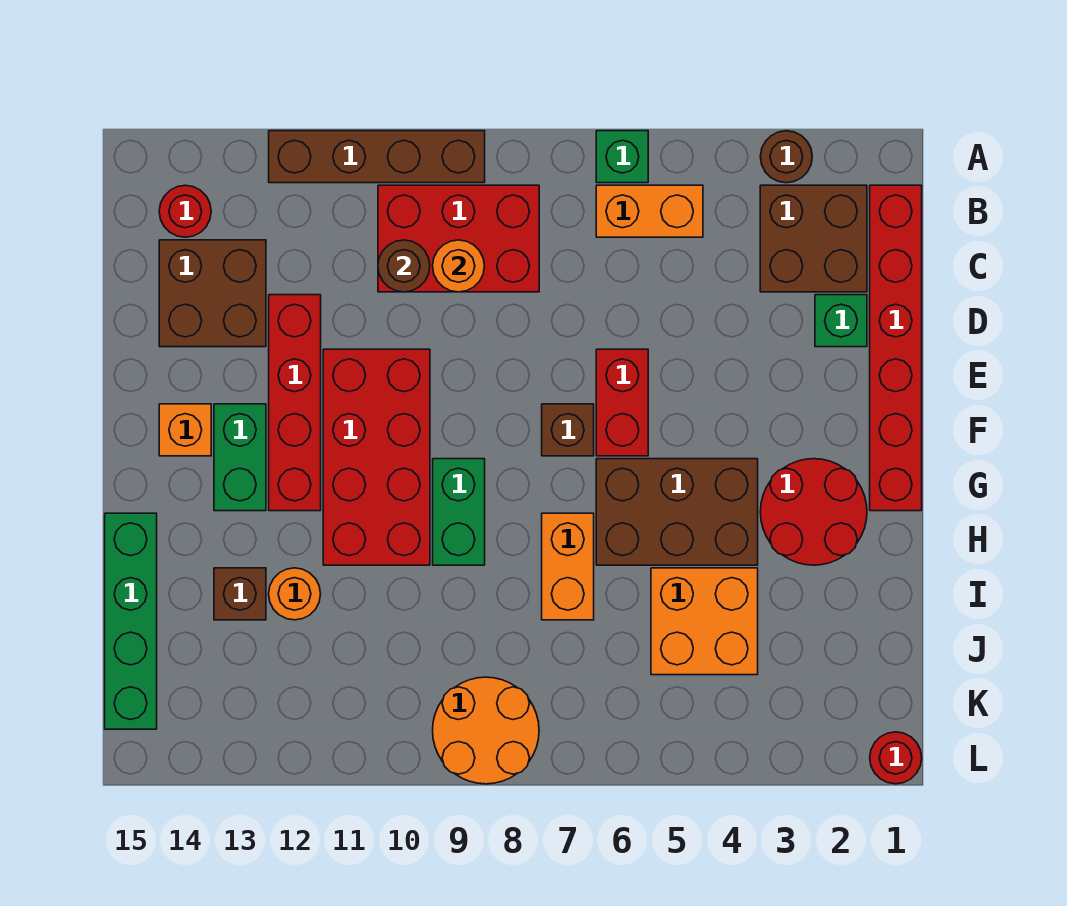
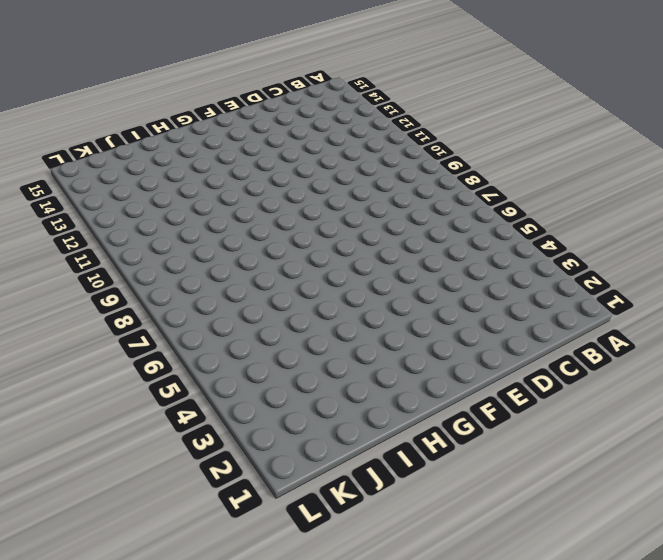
none -> brown 1x1 round brick [760,131,812,183]
none -> green 1x1 brick [596,131,648,183]
none -> brown 1x4 brick [269,131,485,183]

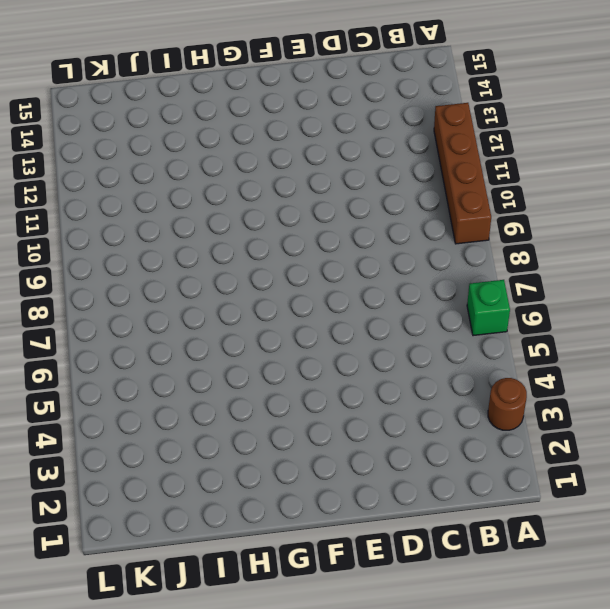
none -> red 1x6 brick [870,185,922,511]
none -> brown 2x2 brick [760,185,867,292]
none -> orange 1x2 brick [596,185,703,237]

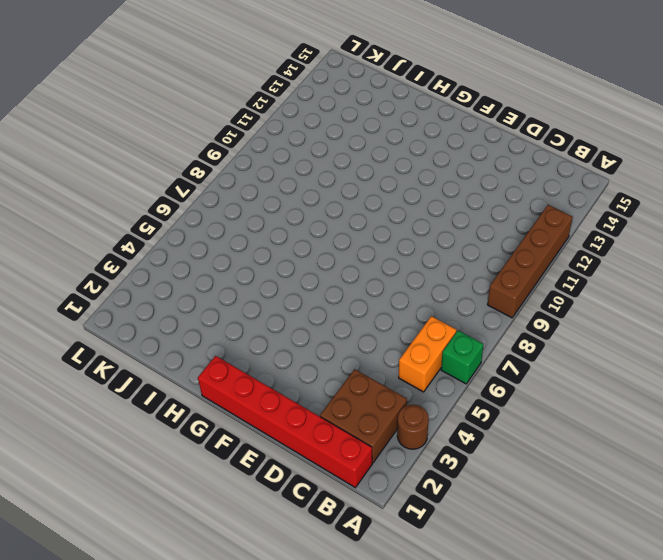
none -> red 2x3 brick [378,185,539,292]
none -> red 1x1 round brick [159,185,211,237]
none -> brown 2x2 brick [159,240,266,347]

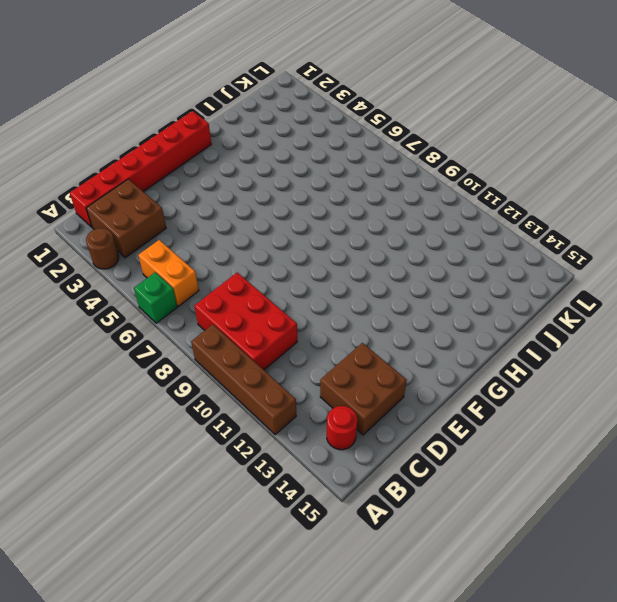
none -> green 1x1 brick [815,295,867,347]
none -> red 1x4 brick [269,295,321,511]
none -> red 1x2 brick [596,349,648,456]

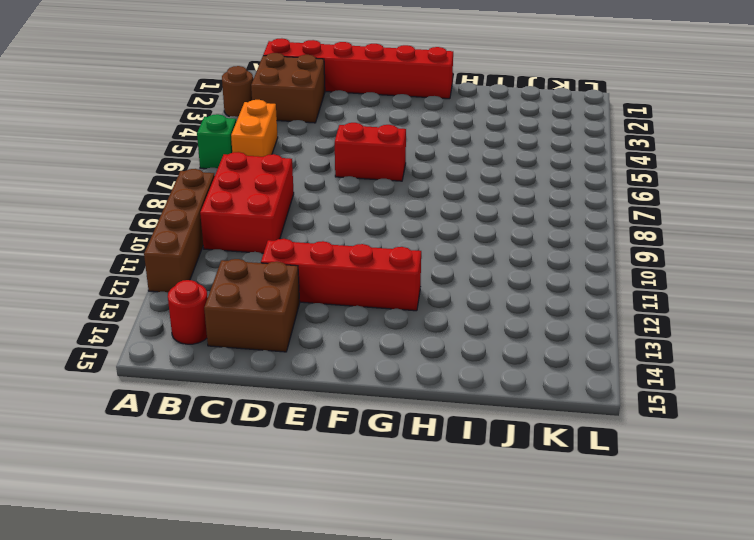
none -> green 1x1 brick [815,295,867,347]
none -> red 2x4 brick [323,349,430,565]
none -> brown 1x1 brick [542,404,594,456]

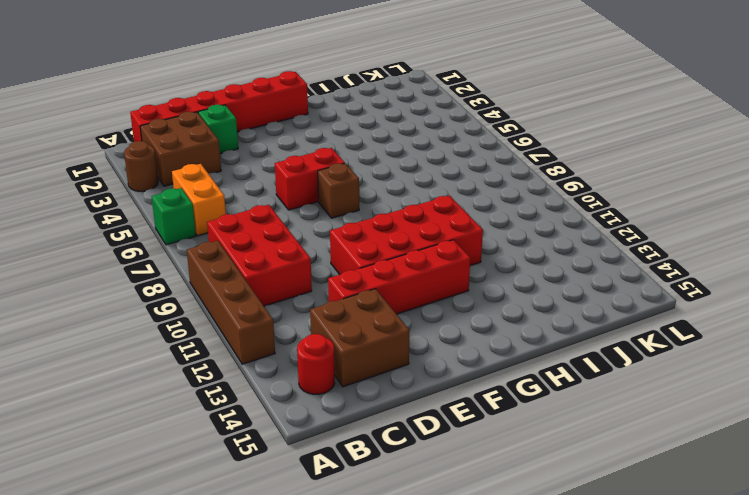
none -> green 1x2 brick [214,404,266,511]
none -> orange 1x1 brick [159,404,211,456]
none -> red 2x2 round brick [760,459,867,565]

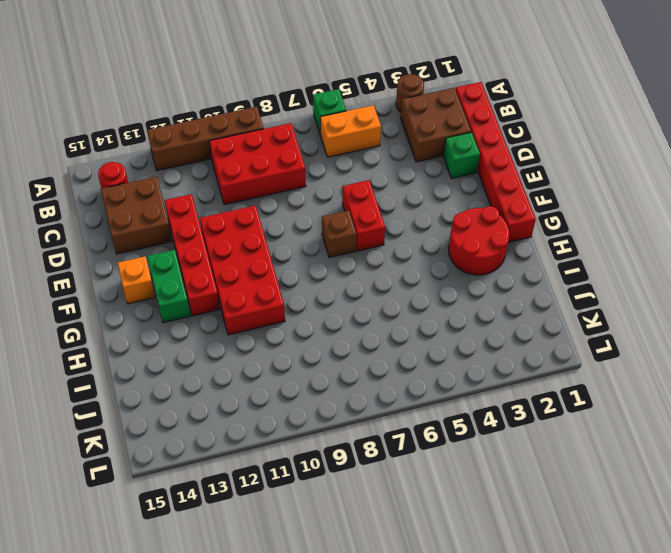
none -> brown 2x3 brick [596,459,758,565]
none -> green 1x2 brick [433,459,485,565]
none -> orange 1x2 brick [542,513,594,620]

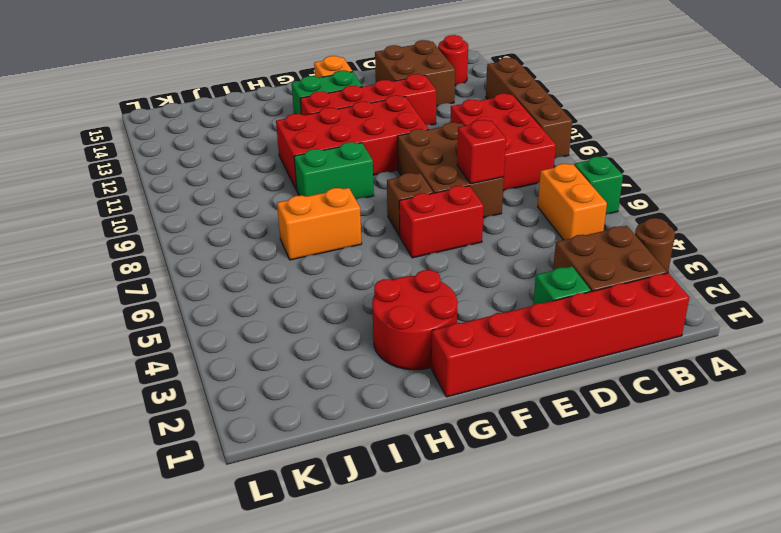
brown 2x3 brick [397,122,504,218] -> brown 2x3 brick moved to [596,459,758,565]
red 1x1 brick [457,120,506,184] -> none
none -> green 1x4 brick [105,513,157,729]
none -> orange 2x2 brick [651,568,758,675]
none -> orange 1x1 round brick [269,568,321,620]

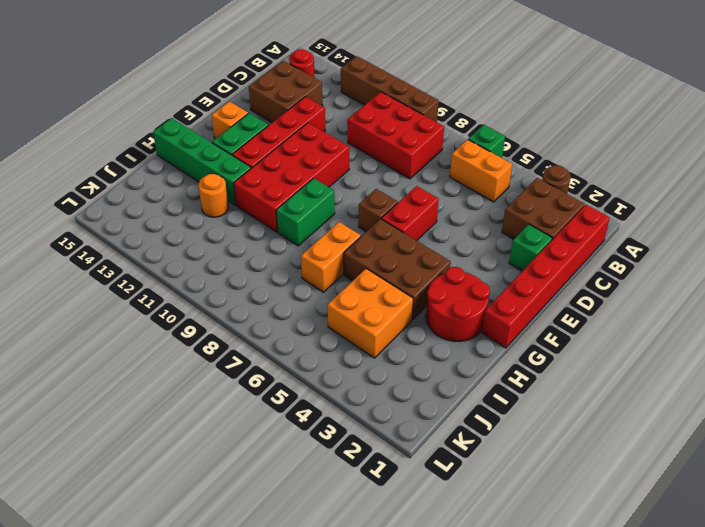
green 1x4 brick [153,118,251,205] -> green 1x4 brick turned to [105,513,157,729]
none -> brown 1x1 brick [214,568,266,620]
none -> orange 2x2 round brick [433,677,539,784]
none -> red 1x1 round brick [870,732,922,784]

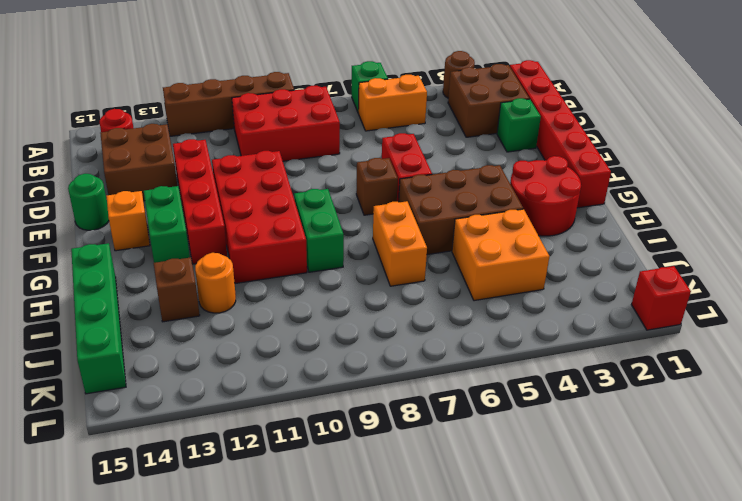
green 1x1 round brick [68,174,109,230] -> none
red 1x1 brick [631,266,691,330] -> red 1x1 round brick [870,732,922,784]
none -> orange 2x2 round brick [433,677,539,784]
none -> orange 1x1 round brick [433,240,484,292]
none -> brown 1x1 round brick [378,240,430,292]

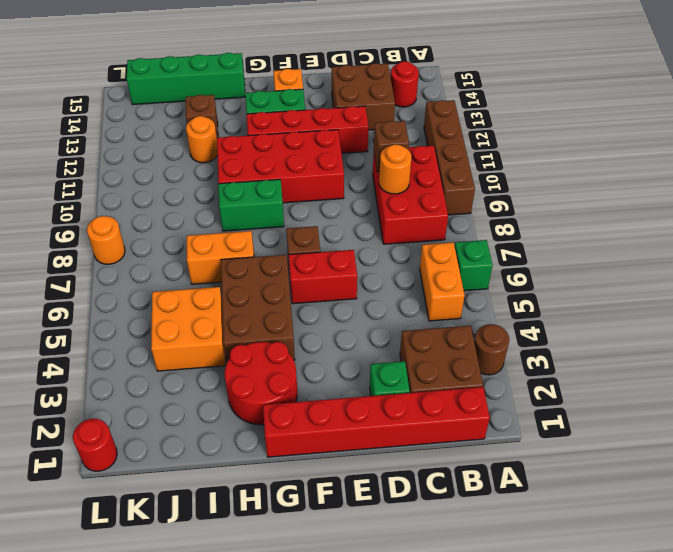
brown 1x1 brick [374,121,409,171] -> brown 1x1 round brick [378,240,430,292]
orange 1x1 round brick [87,216,125,264] -> orange 2x2 round brick [433,677,539,784]

